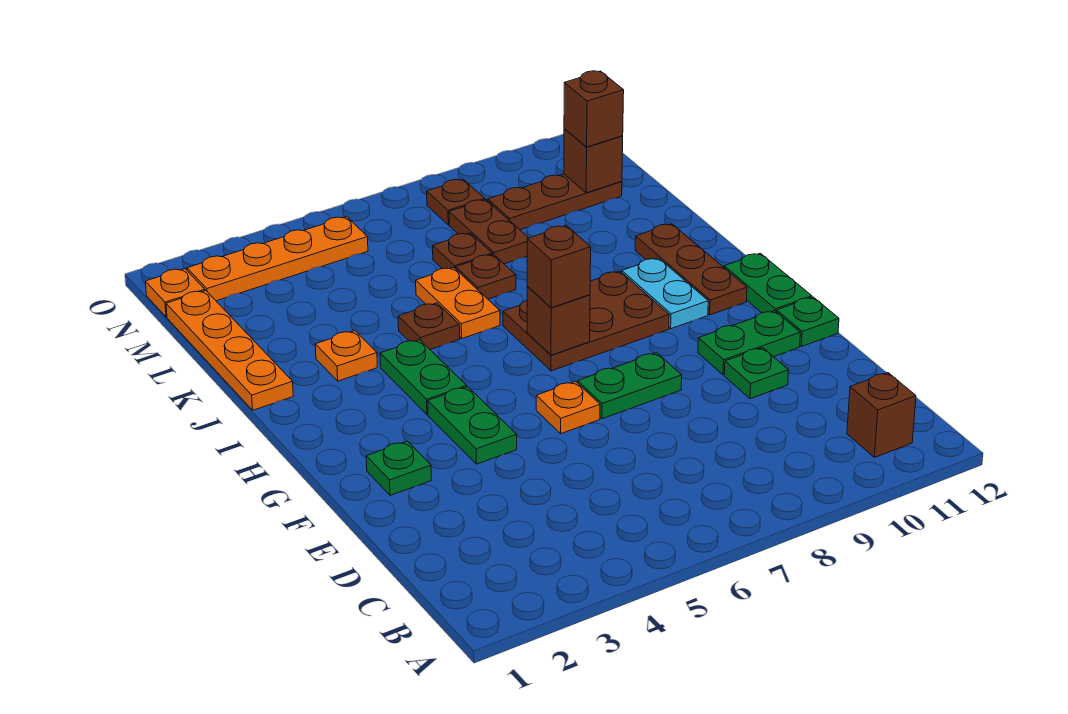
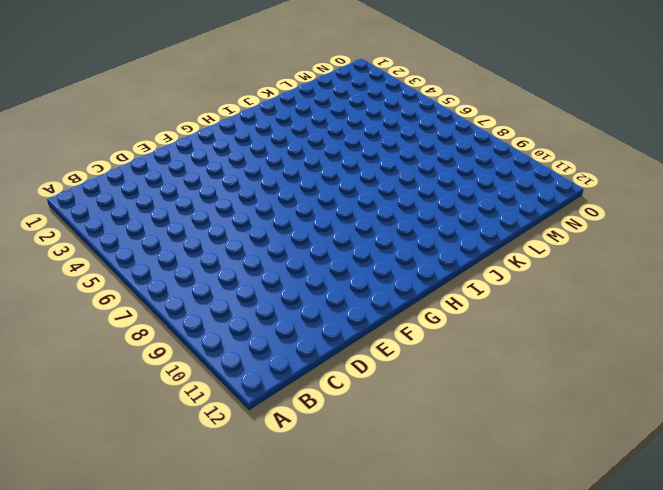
none -> brown 1x1 brick [847,373,916,457]
none -> green 1x1 plate [724,348,789,399]
none -> green 1x1 plate [366,441,431,495]

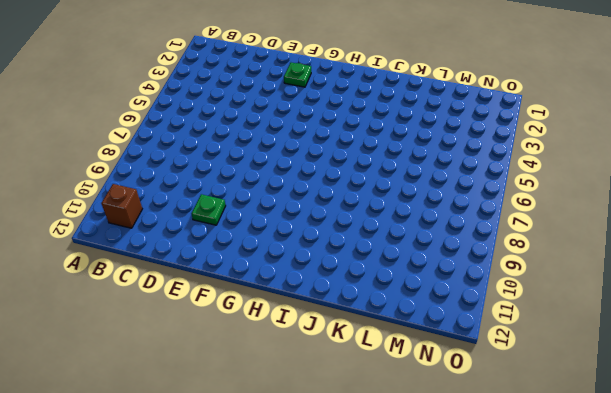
none -> green 1x2 plate [428,387,517,464]
none -> orange 1x1 plate [536,381,600,434]
none -> green 1x2 plate [578,353,682,419]

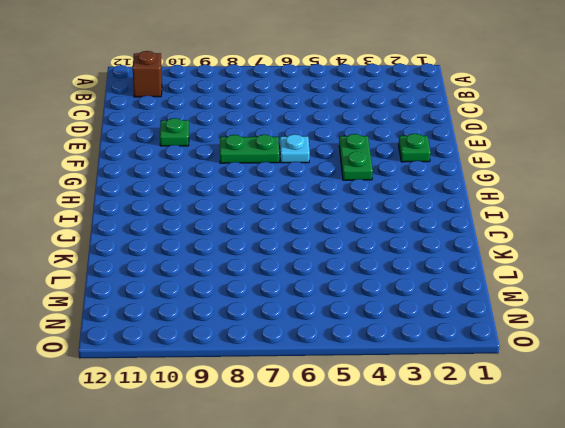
cyan 1x1 plate [280,134,310,163] -> orange 1x1 plate [536,381,600,434]
none -> green 1x2 plate [698,311,800,375]
none -> green 1x1 plate [777,297,839,346]
none -> green 1x2 plate [724,253,812,313]

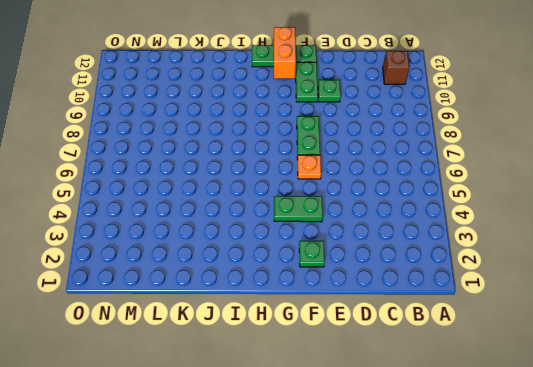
orange 1x2 brick [274,27,296,79] -> none
none -> green 1x2 plate [380,340,467,415]
none -> brown 2x3 plate [503,271,669,371]
none -> cyan 1x2 plate [622,258,708,329]

